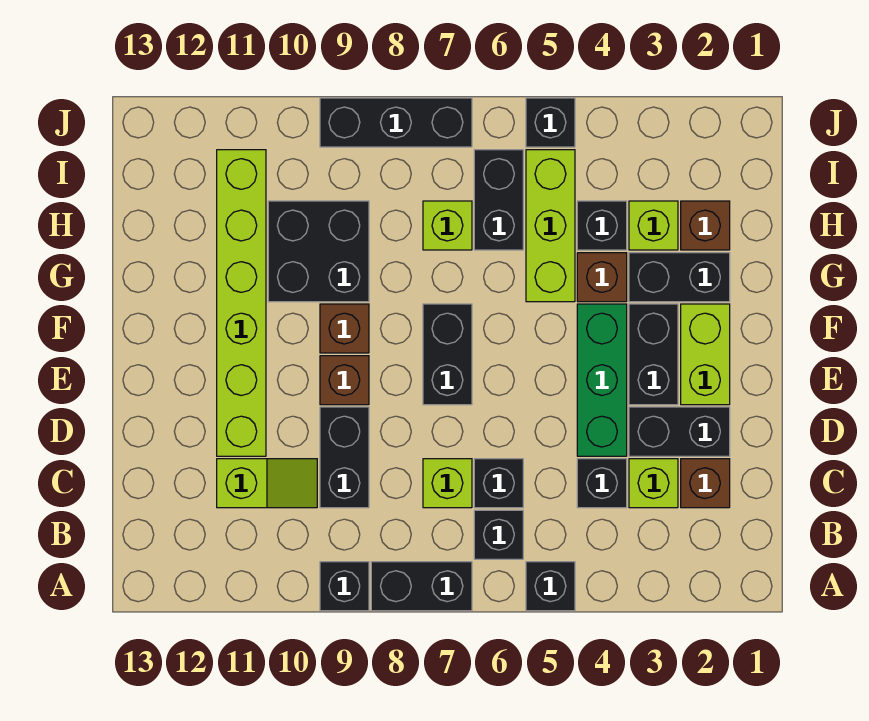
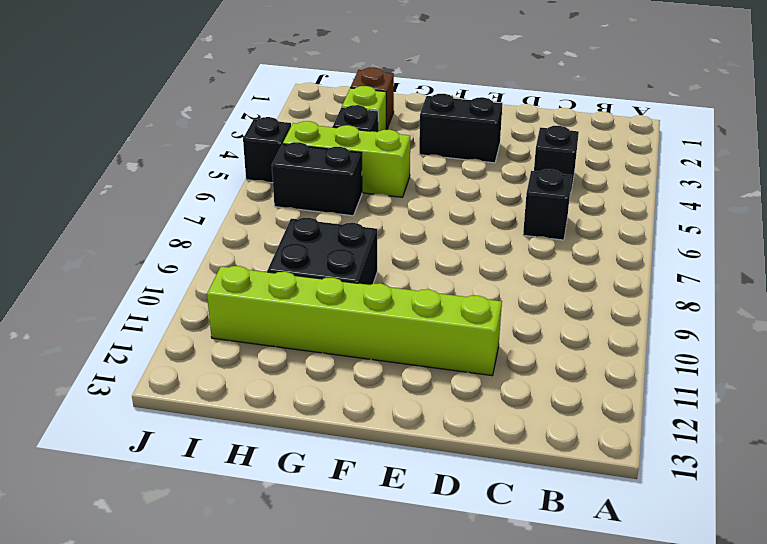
none -> black 1x1 brick [526,562,575,611]
none -> black 1x2 brick [371,562,472,611]
none -> black 1x1 brick [320,562,369,611]
none -> black 1x1 brick [474,510,523,559]

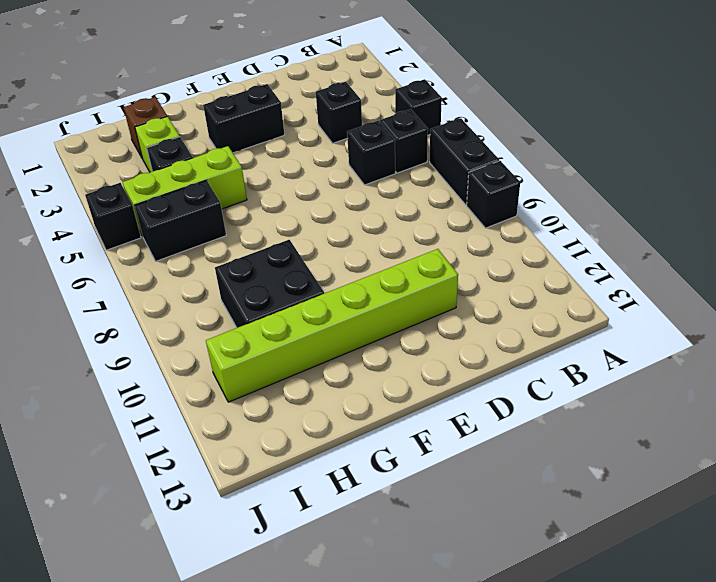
none -> brown 1x1 brick [681,459,730,508]
none -> lime 1x1 brick [629,459,678,508]
none -> lime 1x1 brick [423,459,472,508]
none -> black 1x2 brick [320,407,369,508]

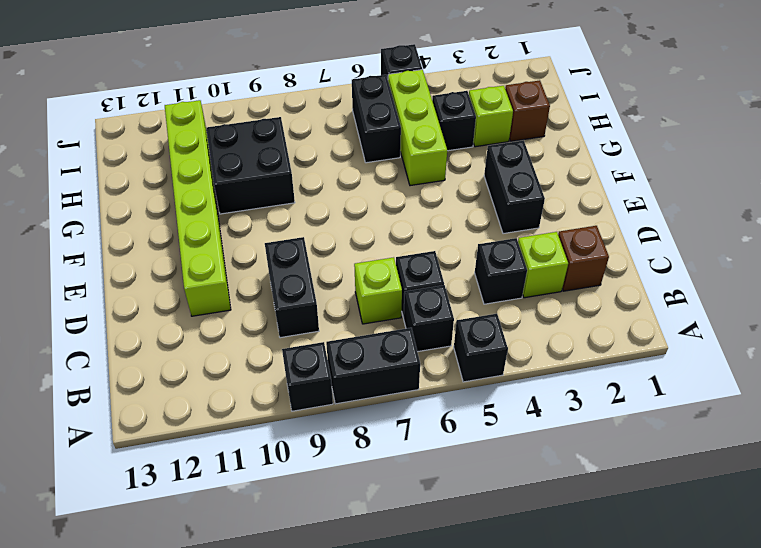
none -> lime 1x2 slope [217,459,317,508]
none -> black 1x2 brick [629,407,730,456]
none -> green 1x3 brick [577,304,627,456]
none -> lime 1x2 brick [681,304,730,405]

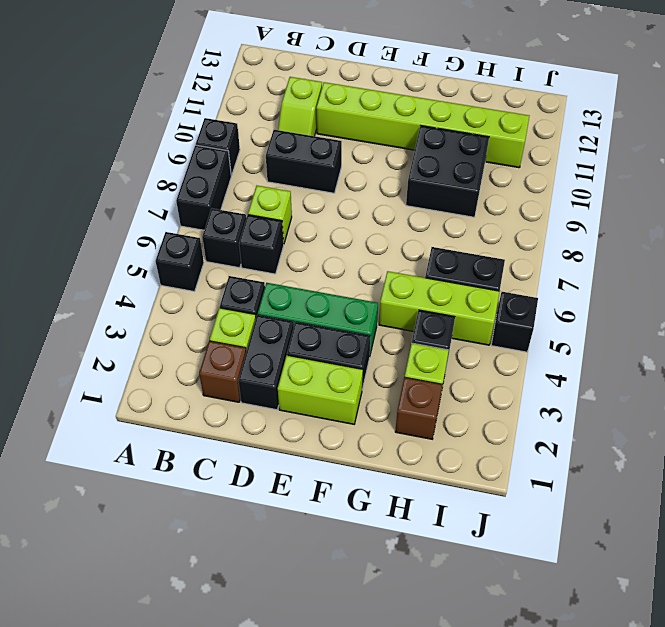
none -> black 1x2 brick [423,304,472,405]
none -> brown 1x1 brick [320,356,369,405]
none -> brown 1x1 brick [320,304,369,353]
none -> black 1x2 brick [629,253,730,302]

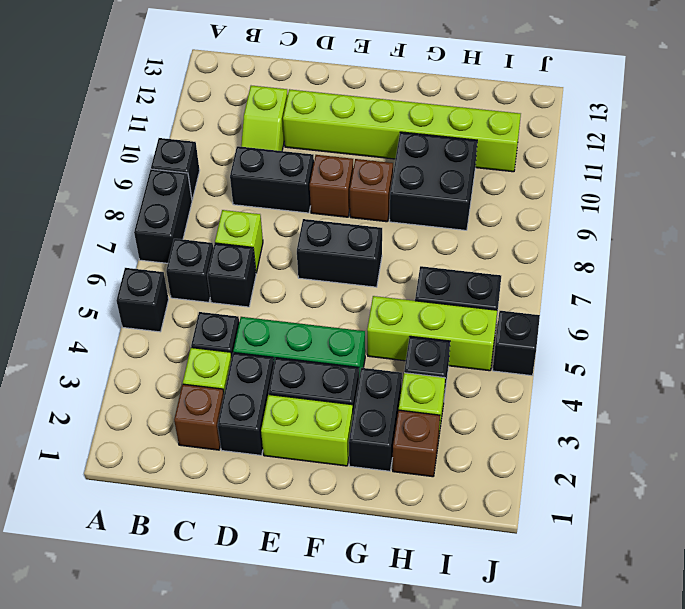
none -> brown 1x1 brick [577,253,627,302]
none -> lime 1x1 brick [423,201,472,250]
none -> black 1x3 brick [320,98,472,147]

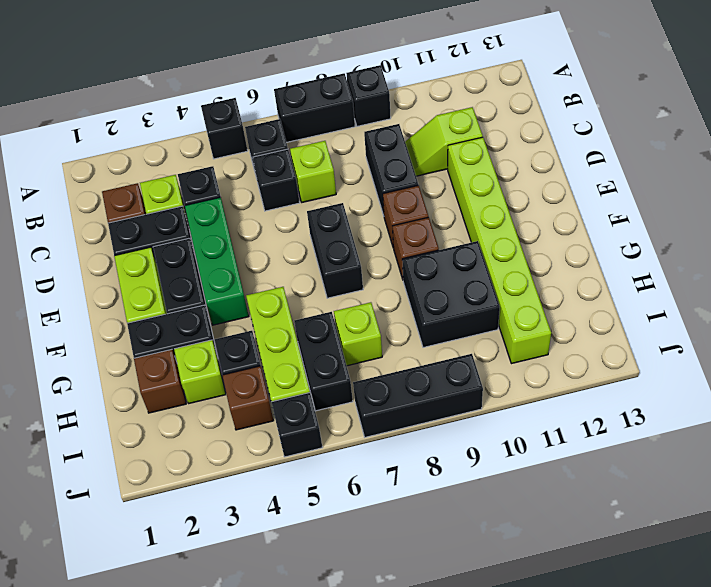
brown 1x1 brick [222,366,274,430] -> brown 1x1 brick moved to [577,253,627,302]

